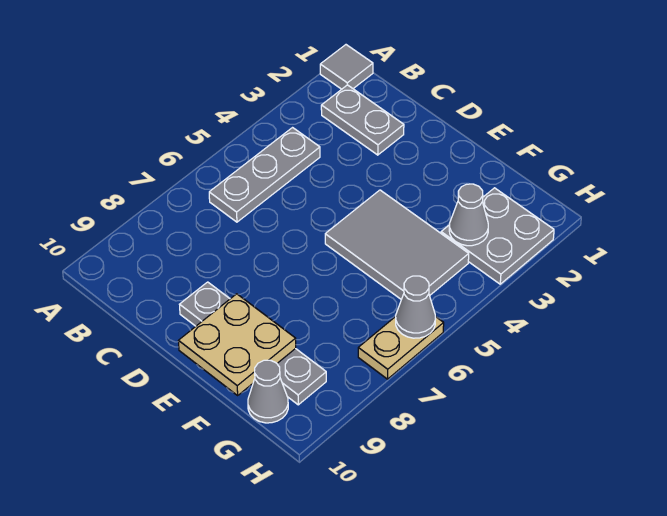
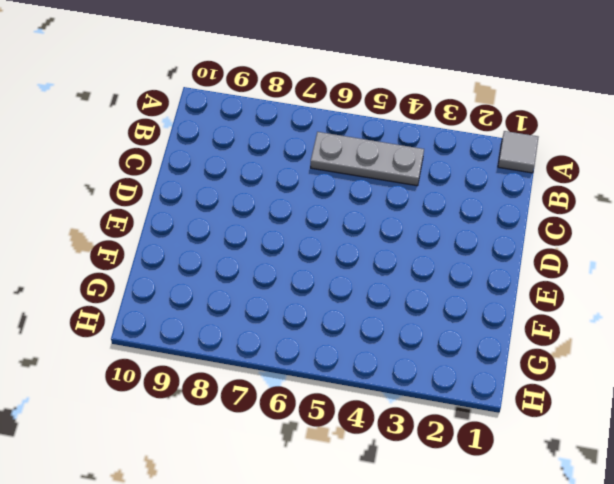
none -> grey 1x2 plate [321,85,404,155]
none -> grey 1x4 plate [180,282,326,405]

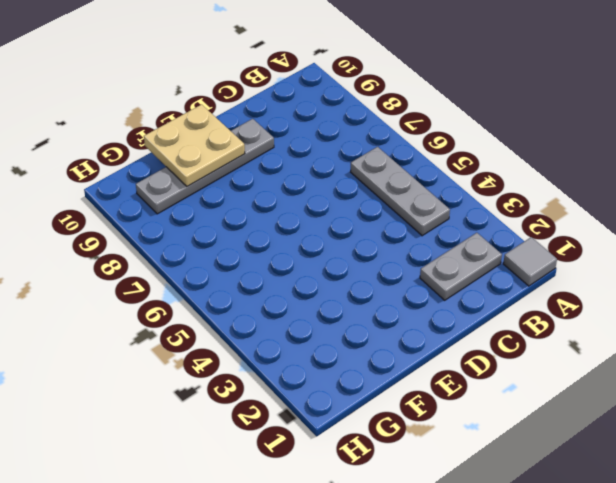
none -> grey 2x3 tile [325,190,469,300]
none -> grey 2x2 plate [441,188,554,284]

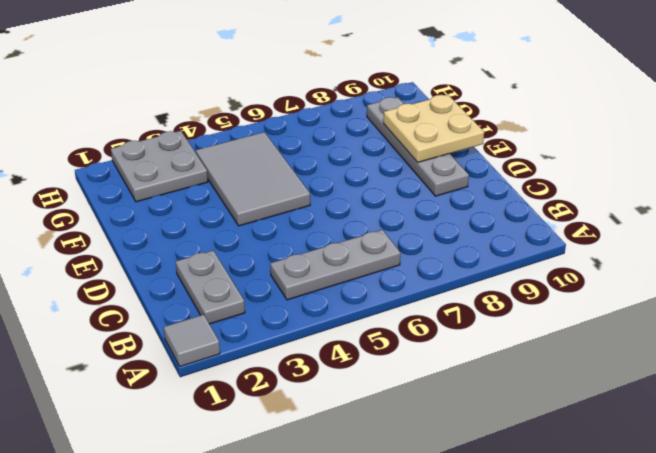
none -> grey 1x1 cone [248,360,288,423]
none -> tan 1x2 plate [358,316,444,379]

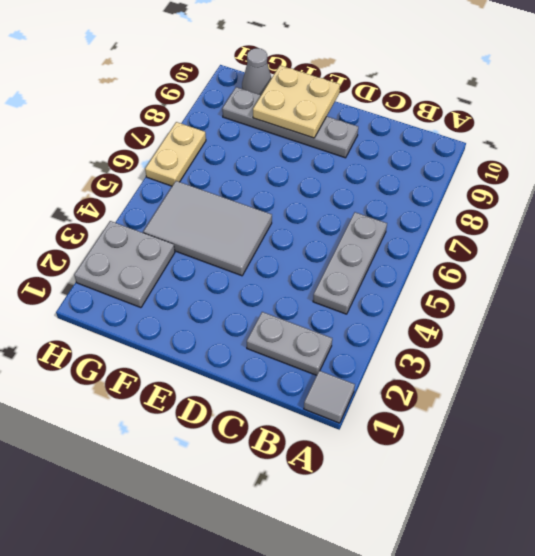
none -> grey 1x1 cone [449,184,488,246]
none -> grey 1x1 cone [396,276,435,338]

